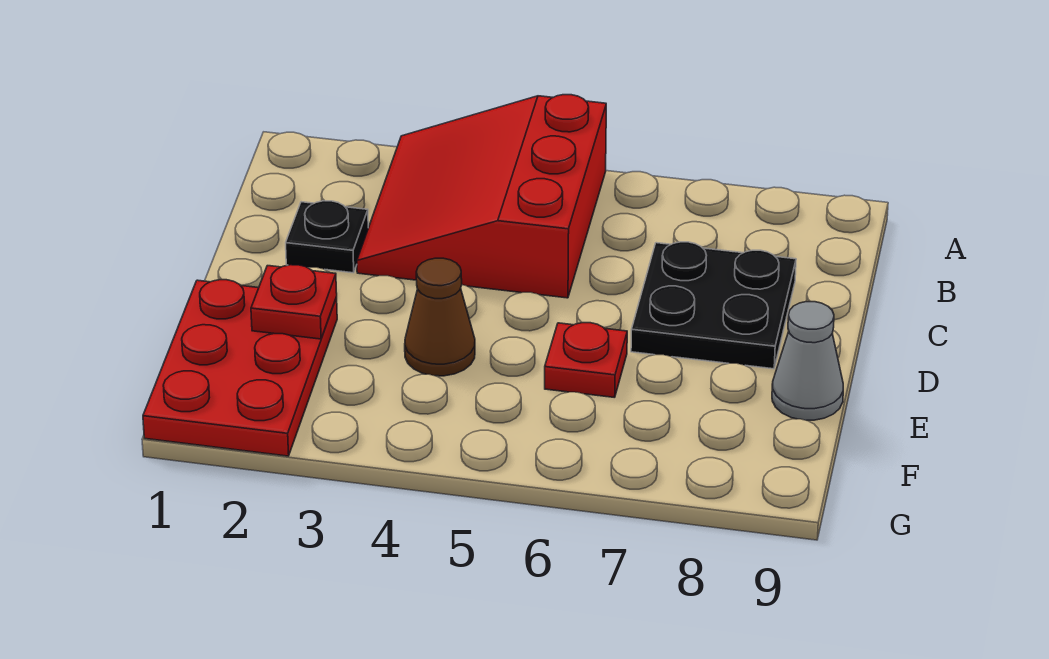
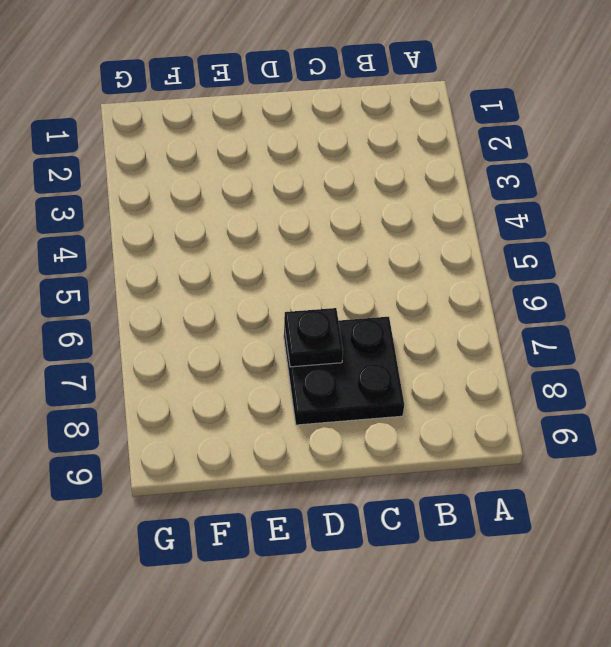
black 1x1 plate [284,308,343,367] -> black 1x1 plate moved to [286,201,368,273]
none -> red 3x3 slope [357,95,606,298]
none -> red 2x3 plate [143,280,337,456]

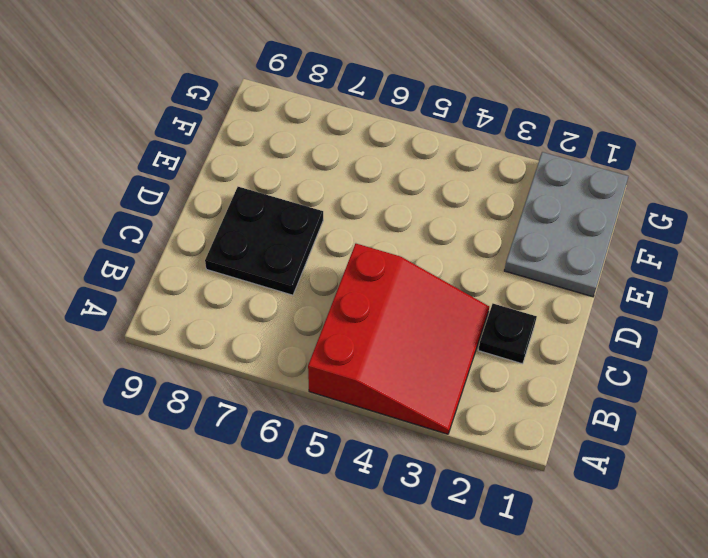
grey 2x3 plate [504,152,629,297] -> red 2x3 plate [143,280,337,456]
none -> brown 1x1 cone [405,258,475,376]
none -> red 1x1 plate [545,323,627,398]

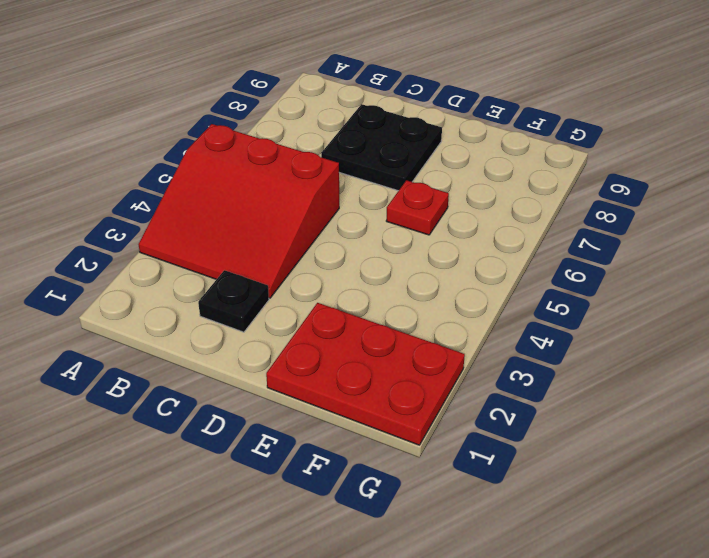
none -> brown 1x1 cone [405,258,475,376]
none -> grey 1x1 cone [772,302,843,420]

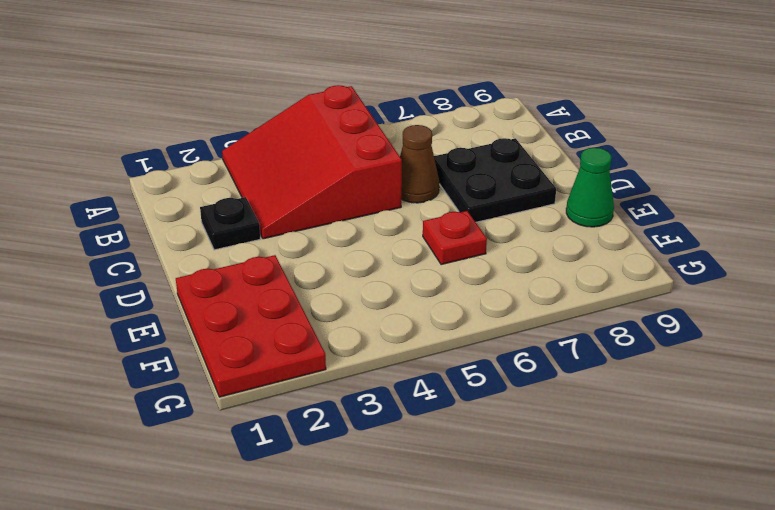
brown 1x1 cone [400,125,439,203] -> brown 1x1 cone moved to [405,258,475,376]
green 1x1 cone [566,148,614,227] -> grey 1x1 cone [772,302,843,420]
none -> red 1x1 plate [251,265,337,339]

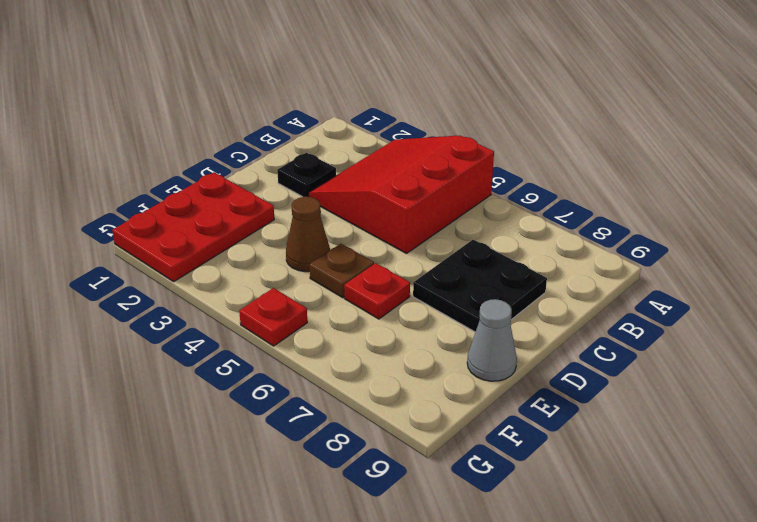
brown 1x1 plate [310,244,374,298] -> none
red 1x1 plate [239,288,307,346] -> red 1x1 plate moved to [251,265,337,339]

